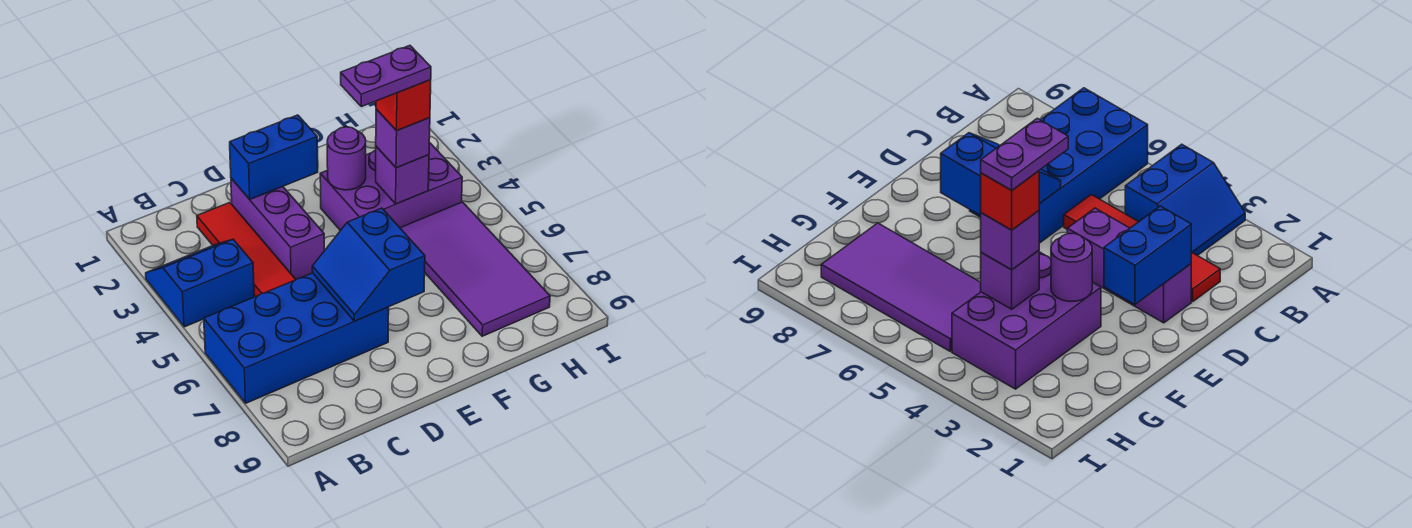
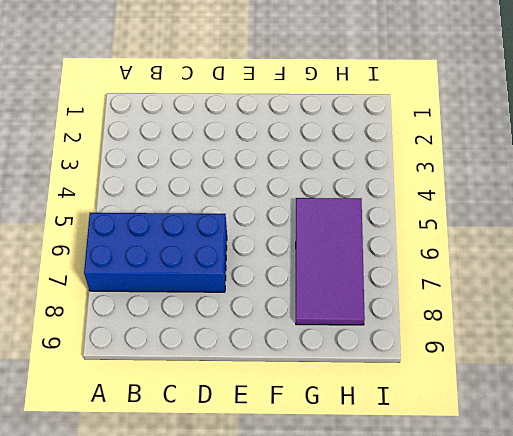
none -> blue 2x2 slope [146,239,254,327]
none -> red 1x4 tile [197,203,296,297]
none -> purple 1x3 brick [231,178,324,279]

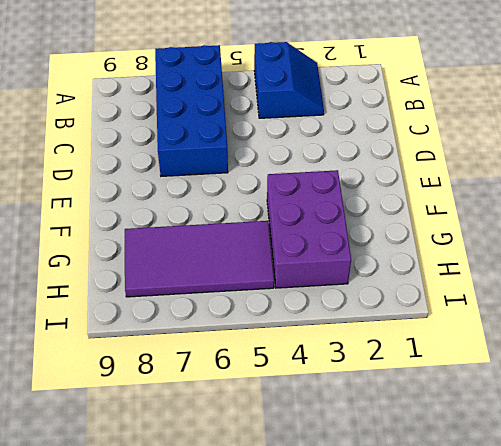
none -> red 1x4 tile [197,203,296,297]
none -> purple 1x3 brick [231,178,324,279]
none -> blue 1x2 brick [230,115,318,199]

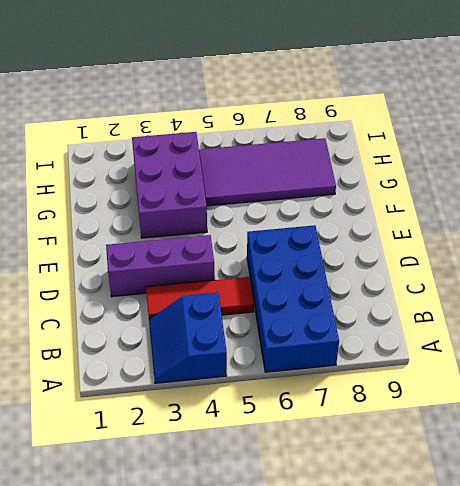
red 1x3 tile [146,277,254,319] -> red 1x4 tile [197,203,296,297]
none -> blue 1x2 brick [230,115,318,199]
none -> blue 2x2 slope [312,208,425,321]
none -> purple 1x1 round brick [327,127,366,190]

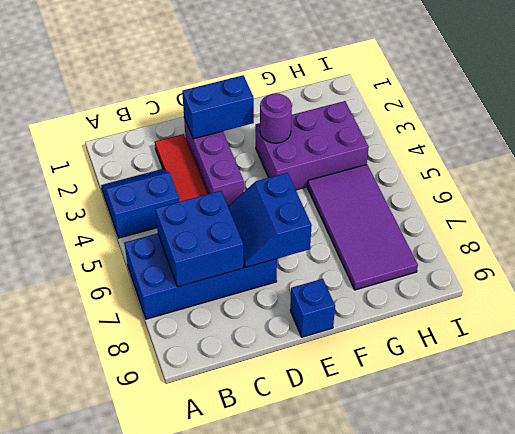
blue 2x2 brick [155,191,244,287] -> none
blue 1x1 brick [290,279,335,337] -> none
none -> purple 1x1 brick [376,146,429,204]
none -> purple 1x1 brick [376,109,430,168]
none -> red 1x1 brick [376,80,431,131]

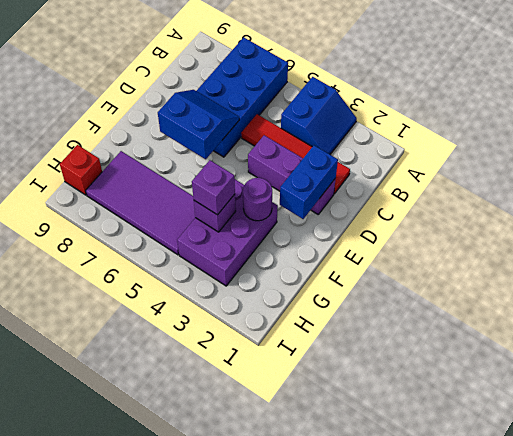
red 1x1 brick [60,145,102,195] -> red 1x1 brick moved to [376,80,431,131]
none -> purple 1x2 plate [341,46,431,107]

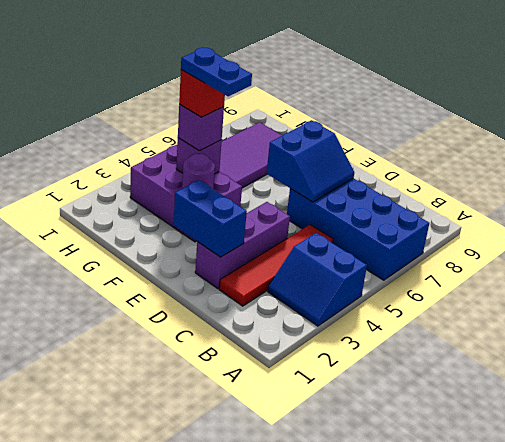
blue 1x2 plate [181,47,252,96] -> purple 1x2 plate [341,46,431,107]

